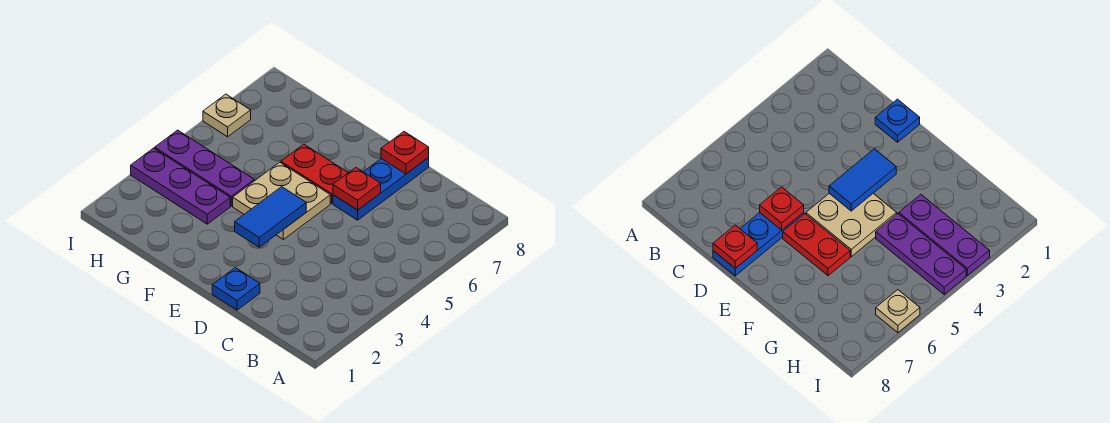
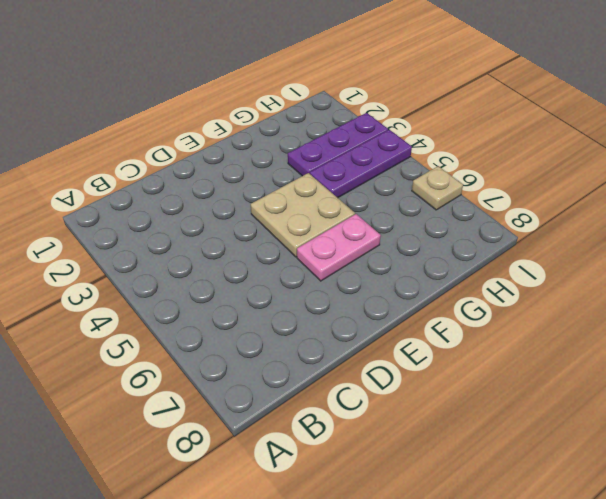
pink 1x2 plate [297,214,381,281] -> red 1x2 plate [281,144,348,203]
none -> blue 1x1 plate [212,268,260,310]
none -> blue 1x3 plate [333,158,429,220]

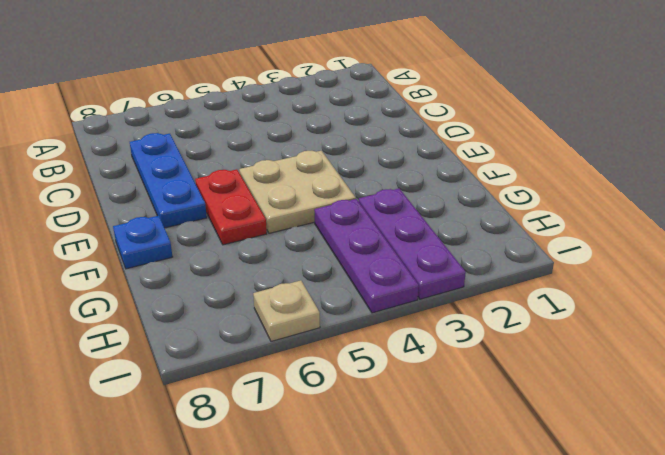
blue 1x3 plate [130,133,207,228] -> blue 1x3 plate turned to [333,158,429,220]
blue 1x1 plate [113,216,173,269] -> blue 1x1 plate moved to [212,268,260,310]
none -> red 1x1 plate [333,167,381,210]
none -> red 1x1 plate [381,132,429,174]

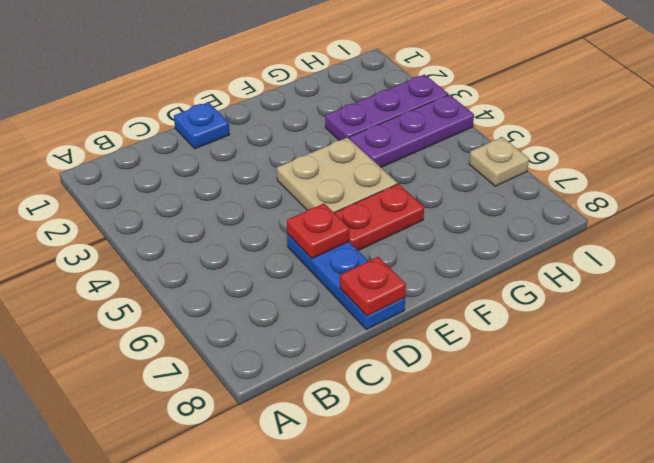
none -> blue 1x2 tile [235,187,306,247]

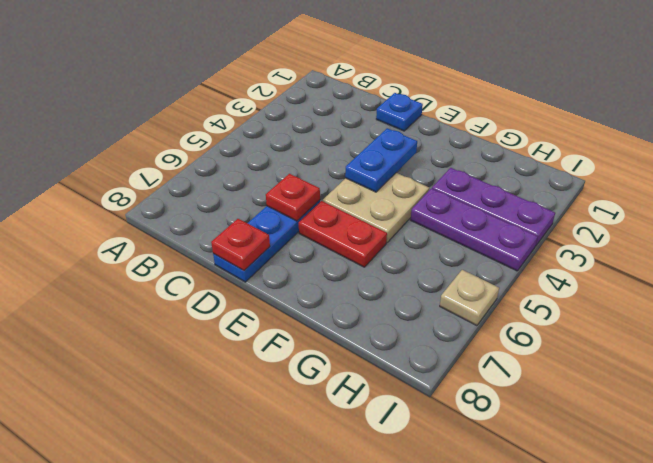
blue 1x2 plate [345,128,417,192] -> blue 1x2 tile [235,187,306,247]

